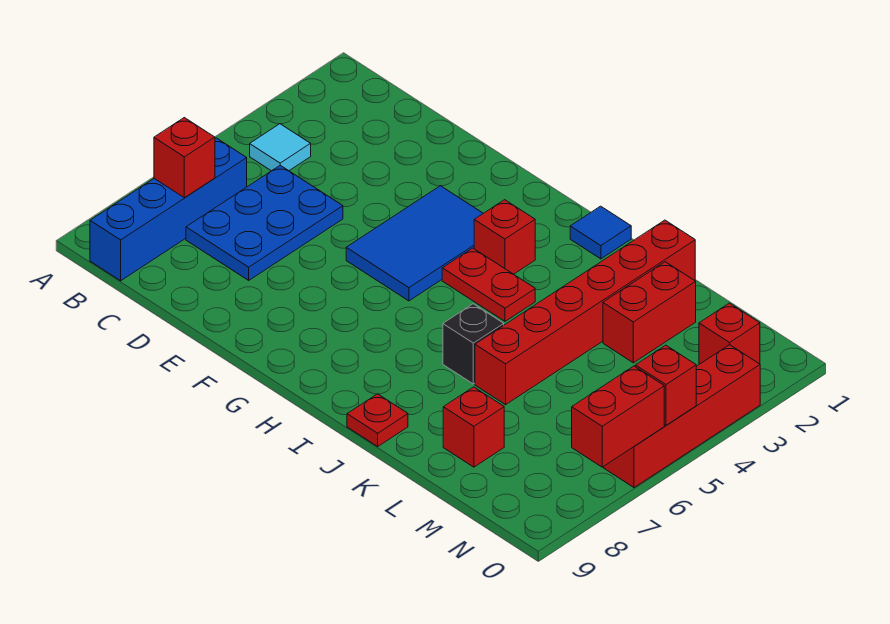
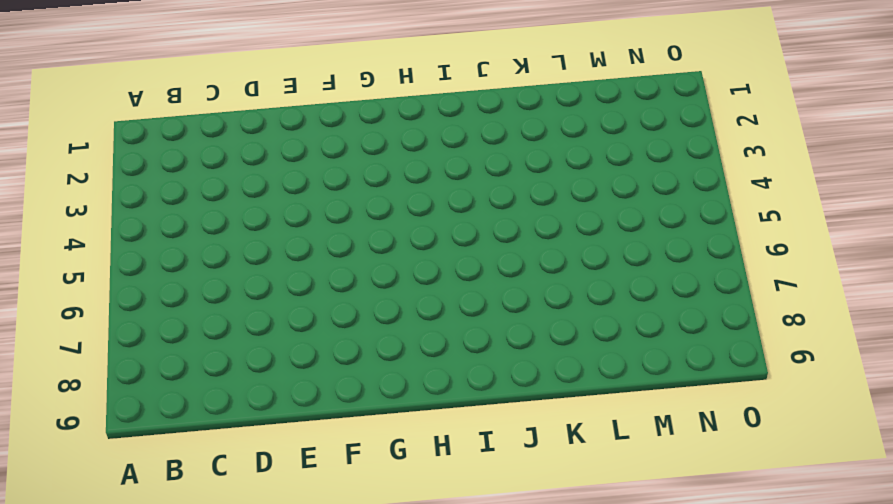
none -> cyan 1x1 tile [250,124,311,171]
none -> blue 1x4 brick [90,138,247,281]
none -> blue 2x3 plate [186,165,343,280]

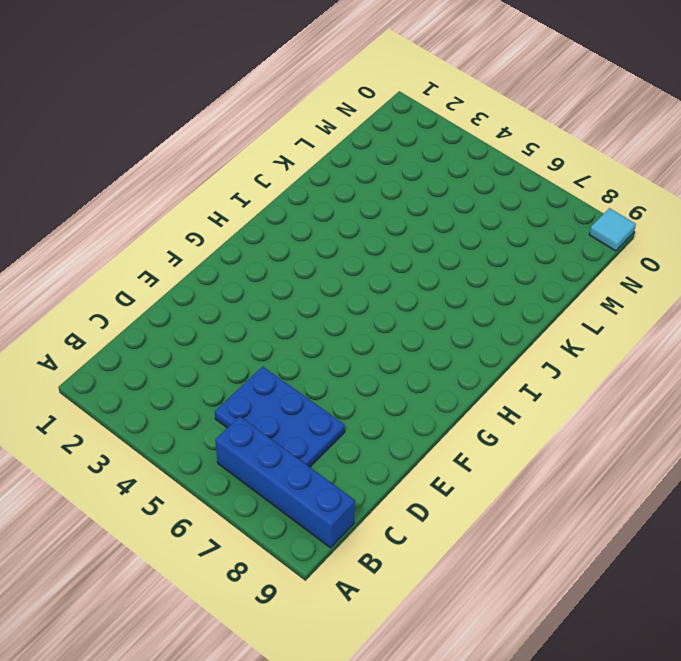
cyan 1x1 tile [589,208,636,251] -> cyan 1x1 tile moved to [250,124,311,171]
none -> blue 2x3 tile [346,186,483,301]
none -> red 1x1 brick [474,200,535,274]
none -> red 1x2 plate [442,248,535,321]

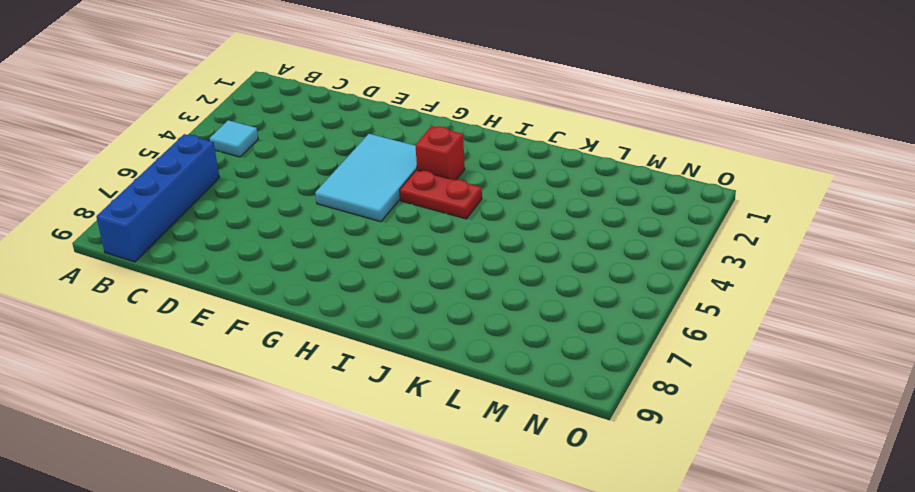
cyan 2x3 tile [315,134,417,222] -> blue 2x3 tile [346,186,483,301]
none -> blue 2x3 plate [186,165,343,280]
none -> blue 1x1 tile [570,206,631,259]
none -> black 1x1 brick [443,304,504,384]

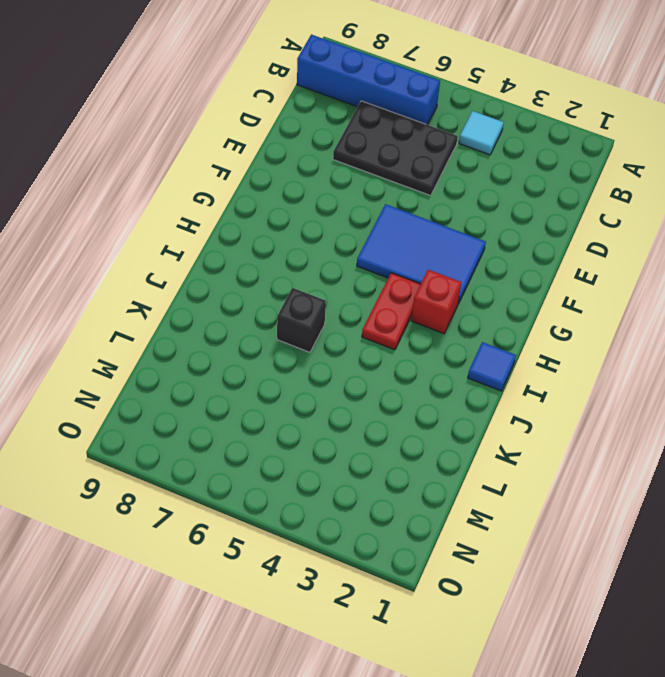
black 2x3 plate [333,101,458,196] -> blue 2x3 plate [186,165,343,280]
none -> red 1x1 plate [347,394,408,446]
none -> red 1x6 brick [475,220,695,405]
none -> red 1x2 brick [603,262,696,363]

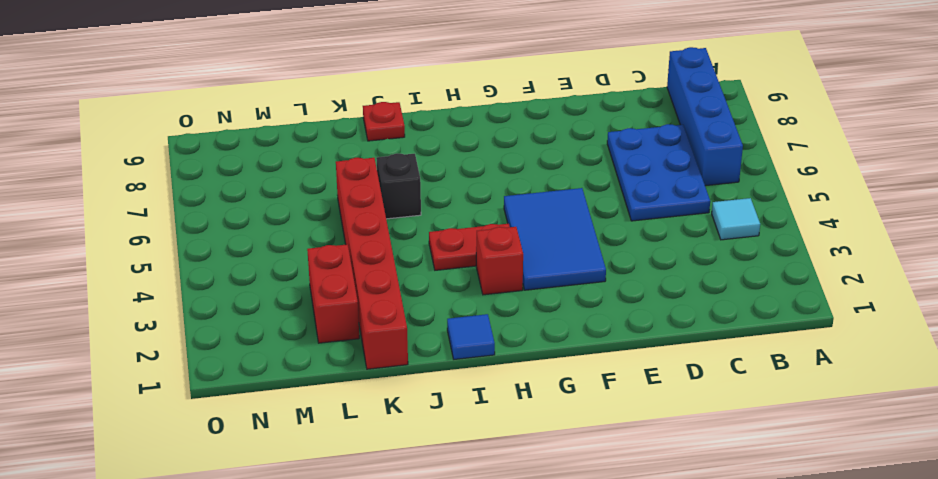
none -> red 1x1 brick [443,387,504,467]
none -> red 1x1 brick [699,303,760,364]
none -> red 1x4 brick [604,345,760,488]

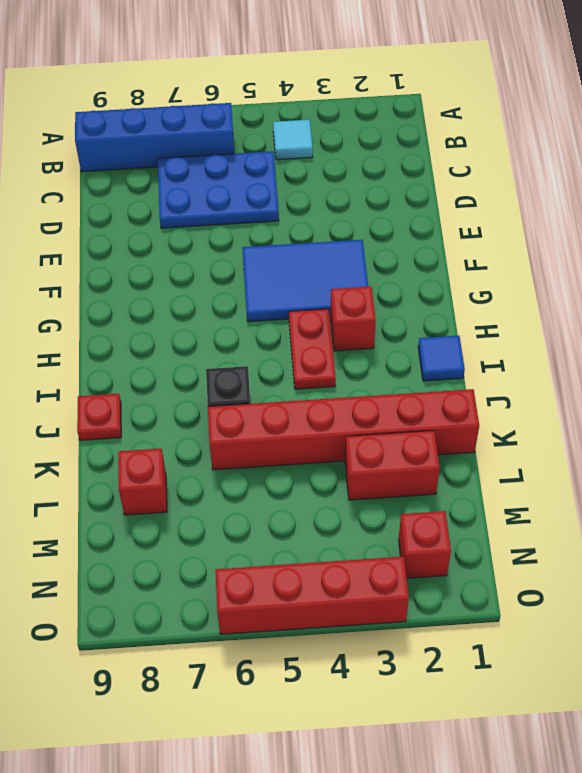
none -> red 1x1 brick [154,118,215,198]
none -> red 1x1 brick [635,345,696,425]
none -> red 1x2 brick [572,366,664,467]

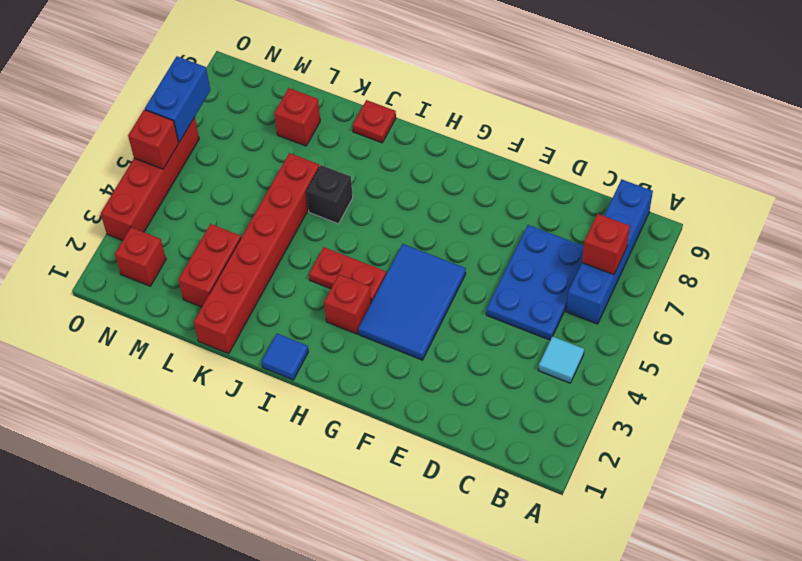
blue 1x2 brick [145,56,210,142] -> red 1x2 brick [572,366,664,467]

